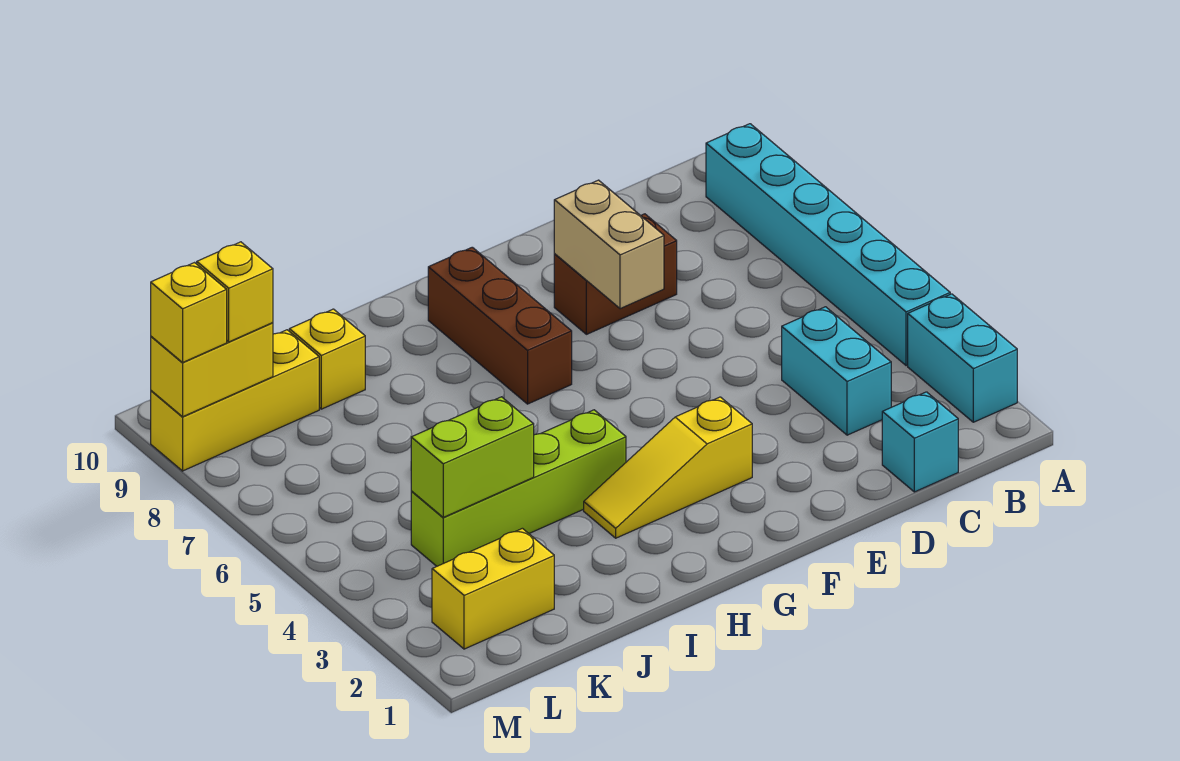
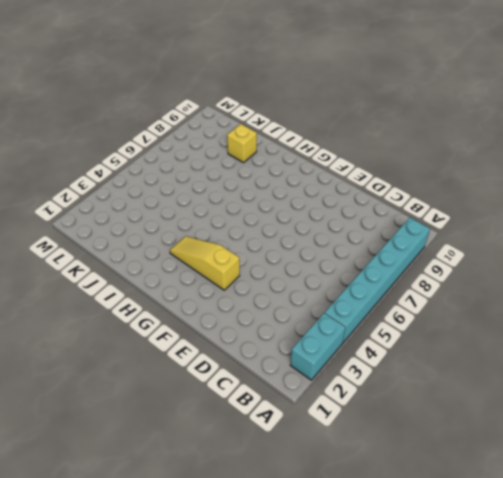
none -> cyan 1x1 brick [882,392,958,492]
none -> cyan 1x2 brick [782,307,891,435]
none -> brown 1x2 brick [554,214,677,334]

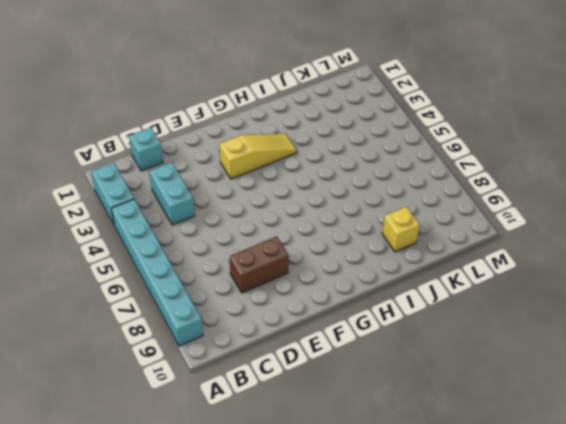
none -> brown 1x3 brick [428,247,572,404]
none -> lime 1x4 brick [411,410,626,566]
none -> yellow 1x2 brick [432,528,554,649]

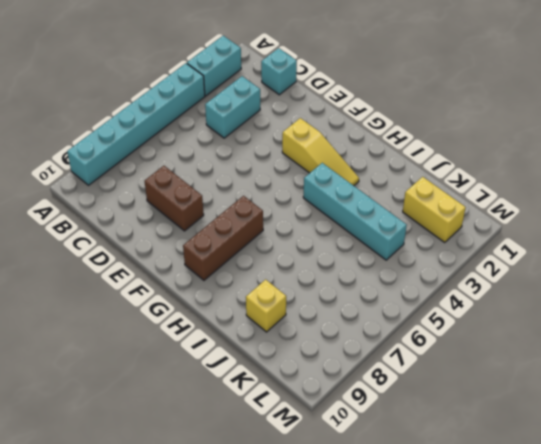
cyan 1x4 brick [303,163,407,260] -> lime 1x4 brick [411,410,626,566]
none -> yellow 1x3 brick [151,330,319,471]
none -> tan 1x2 brick [554,180,664,309]
none -> lime 1x2 brick [411,397,534,517]

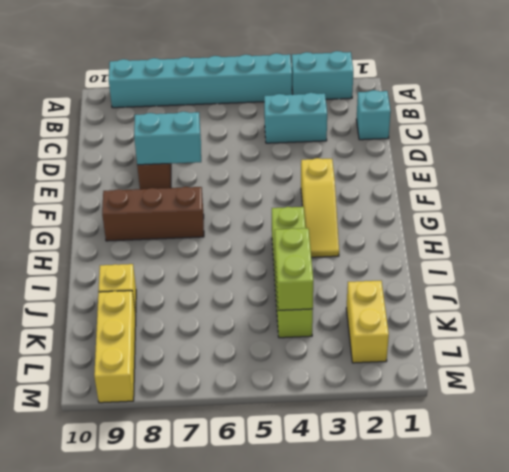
cyan 1x2 brick [134,112,201,165] -> tan 1x2 brick [554,180,664,309]
none -> yellow 1x2 brick [151,323,273,417]
none -> yellow 1x1 brick [197,242,273,342]
none -> yellow 1x1 brick [151,263,227,362]

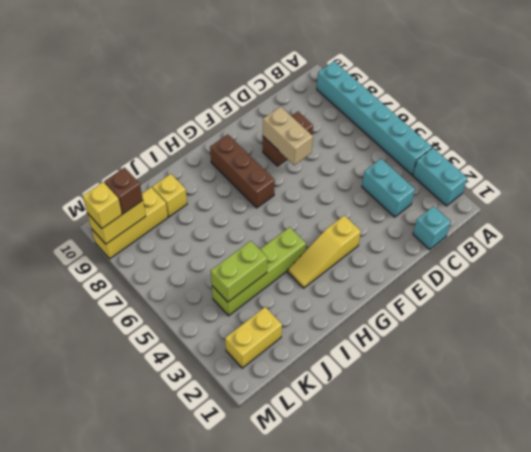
brown 1x1 brick [104,168,143,214] -> yellow 1x1 brick [197,242,273,342]

